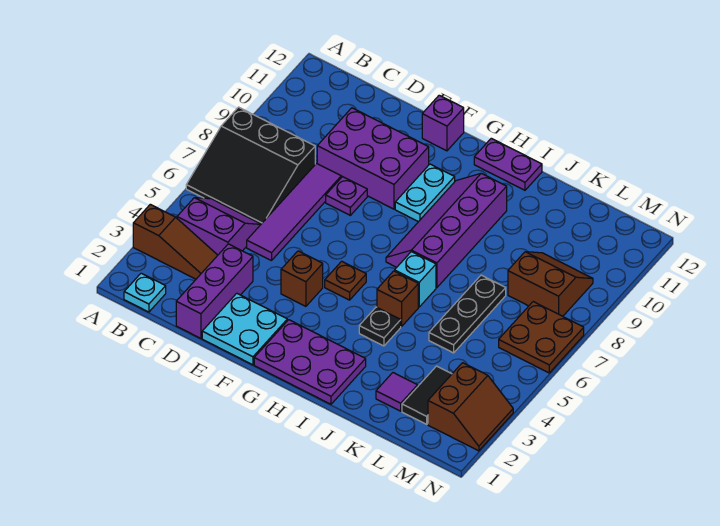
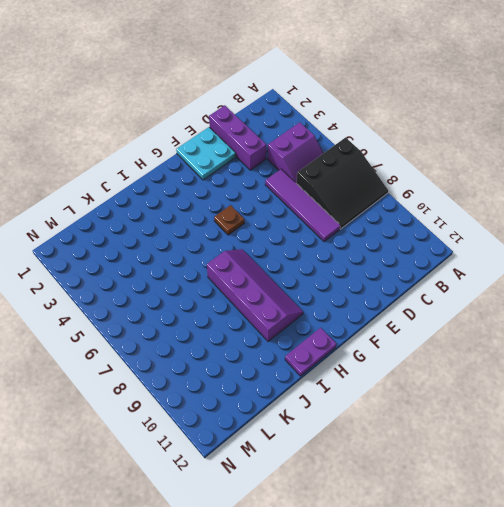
black 3x3 slope [296,138,388,229] -> black 3x3 slope turned to [186,107,315,224]
none -> brown 1x3 slope [133,204,218,279]
none -> cyan 1x1 plate [124,273,166,312]
none -> purple 2x3 brick [317,108,429,209]

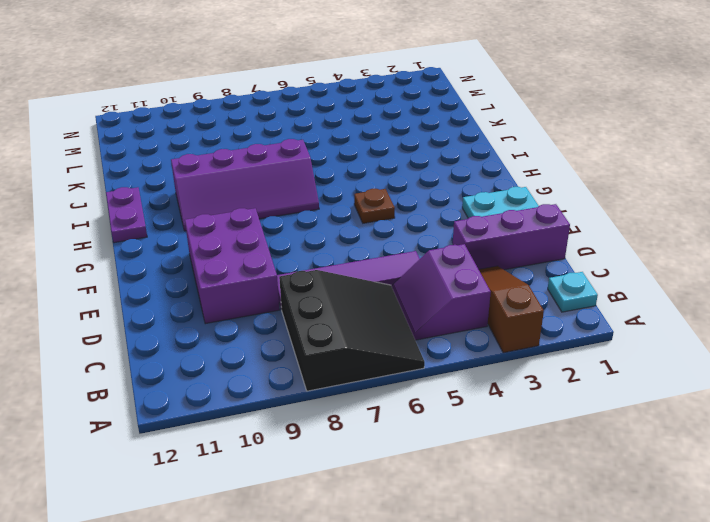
none -> purple 1x1 plate [326,177,367,215]
none -> brown 1x1 brick [281,251,323,306]
none -> purple 1x1 brick [422,95,464,151]

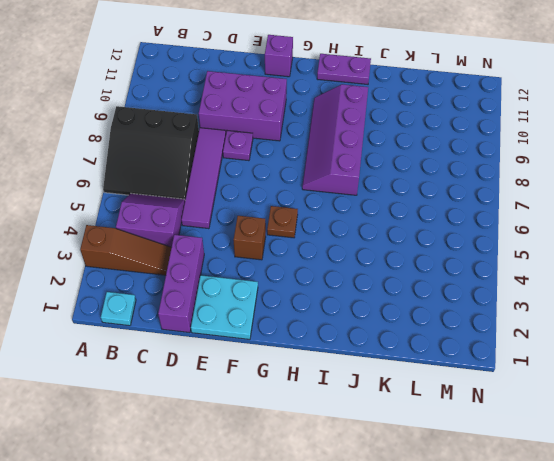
none -> purple 2x3 plate [254,320,366,404]
none -> cyan 1x2 plate [395,164,455,222]
none -> black 1x1 plate [359,307,401,346]

